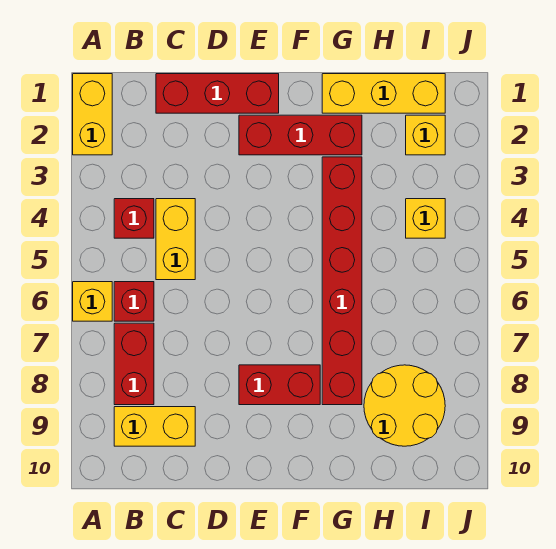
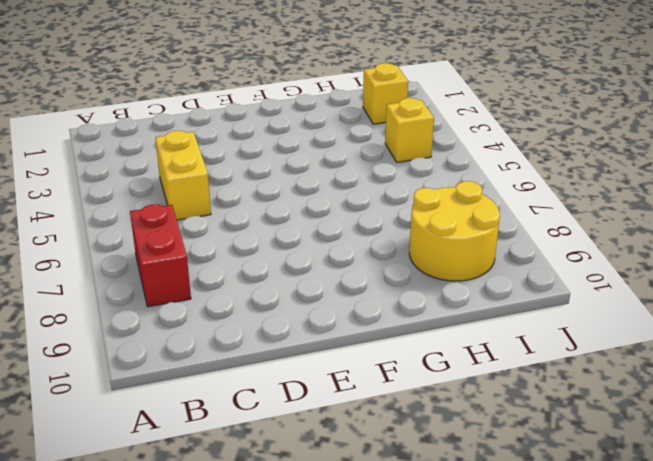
none -> yellow 1x2 brick [73,74,112,155]
none -> yellow 1x1 brick [73,282,112,321]
none -> red 1x1 brick [114,199,154,238]

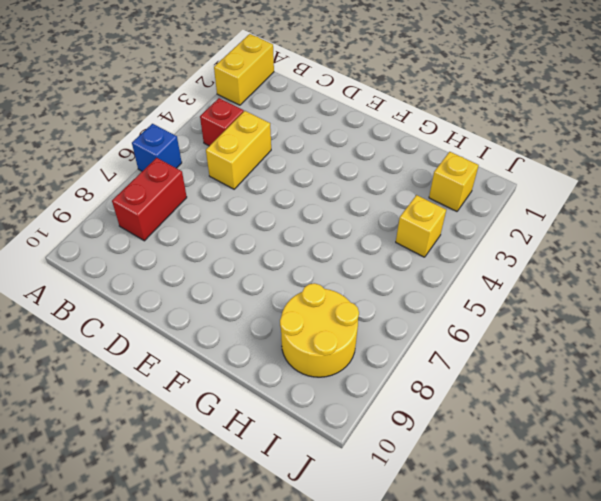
blue 1x1 brick [132,124,182,171] -> yellow 1x1 brick [73,282,112,321]
none -> red 1x1 brick [114,282,154,321]
none -> yellow 1x2 brick [114,407,195,446]
none -> red 1x3 brick [156,74,279,113]

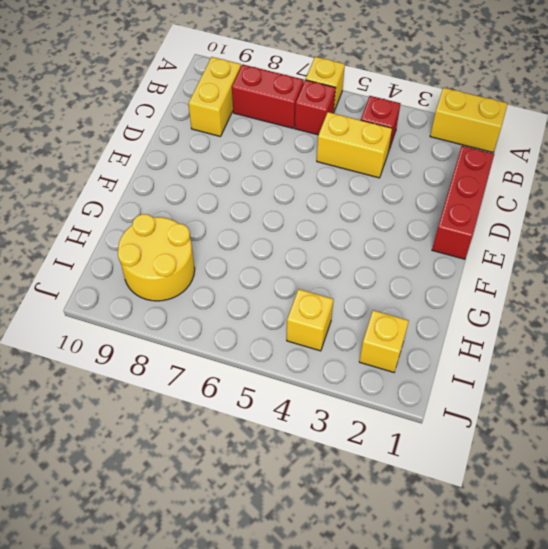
none -> red 1x3 brick [239,115,362,155]
none -> red 1x2 brick [239,365,320,405]
none -> yellow 1x3 brick [322,74,445,113]

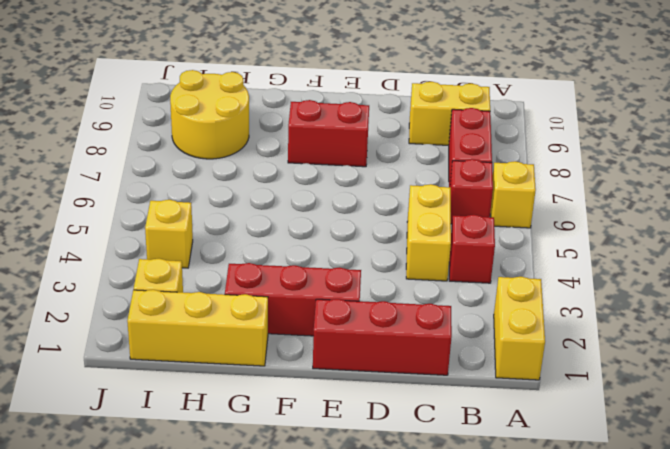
none -> red 1x6 brick [322,157,362,405]

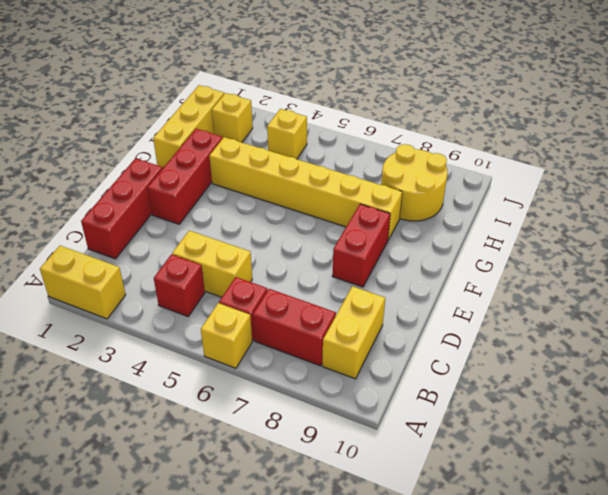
yellow 1x6 brick [209,137,402,240] -> red 1x6 brick [322,157,362,405]

